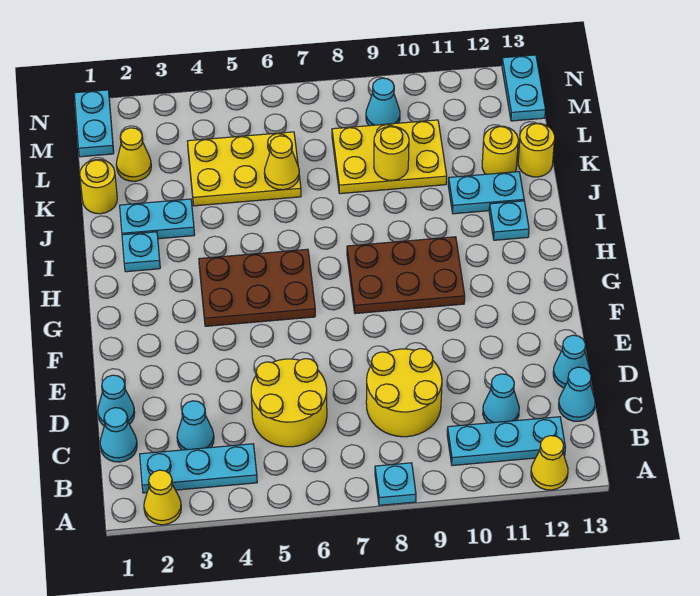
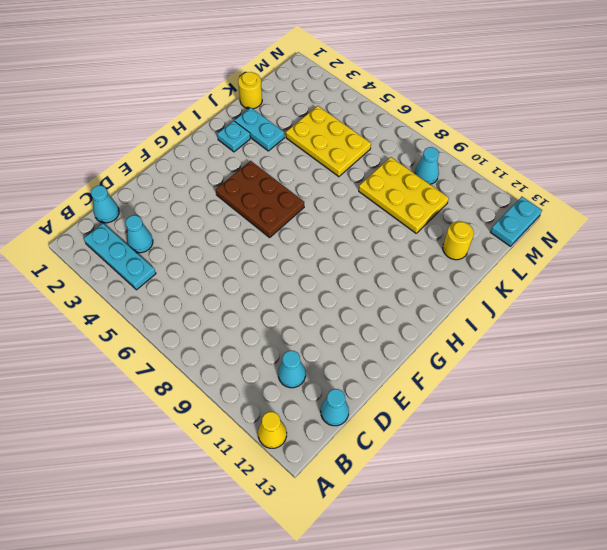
none -> yellow 1x1 cone [144,470,181,525]
none -> cyan 1x1 plate [375,463,416,505]
none -> cyan 1x3 plate [447,417,565,466]
none -> yellow 2x2 round brick [251,359,327,447]

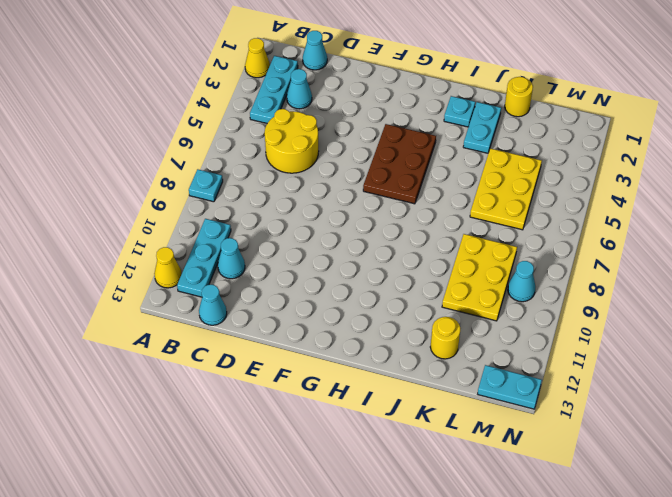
none -> yellow 2x2 round brick [366,349,442,437]
none -> cyan 1x1 cone [98,375,135,425]
none -> cyan 1x1 cone [553,335,590,388]
none -> brown 2x3 plate [347,237,465,314]

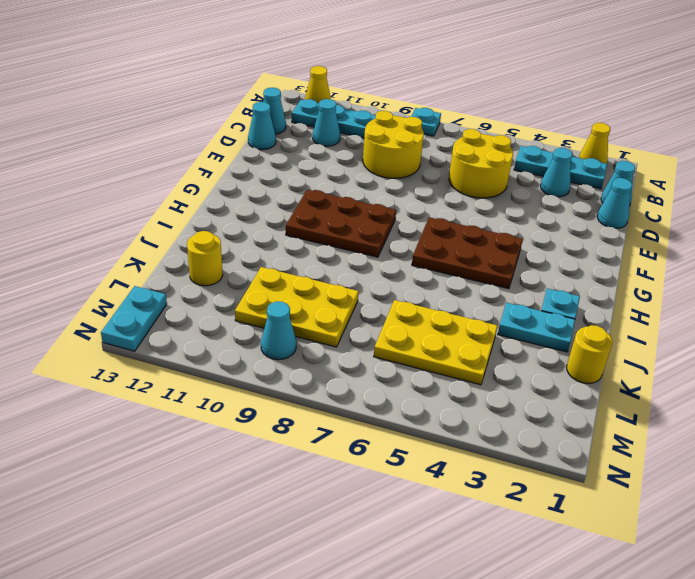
none -> cyan 1x1 plate [489,201,529,240]
none -> cyan 1x2 plate [448,172,524,214]
none -> yellow 1x1 round brick [518,123,555,177]
none -> yellow 1x1 cone [116,128,151,181]

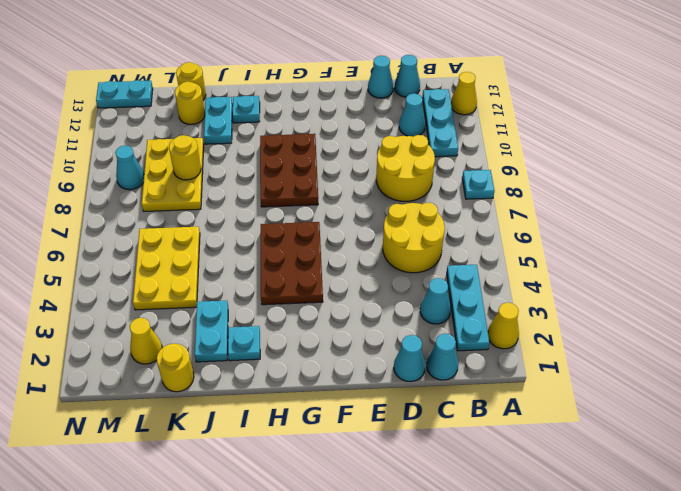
none -> cyan 1x2 plate [74,90,114,157]
none -> yellow 1x1 cone [264,136,299,190]

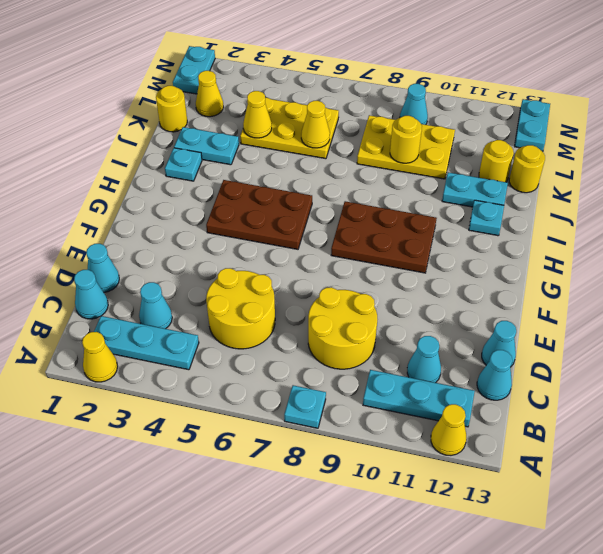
yellow 1x1 cone [243,91,272,138] -> none

